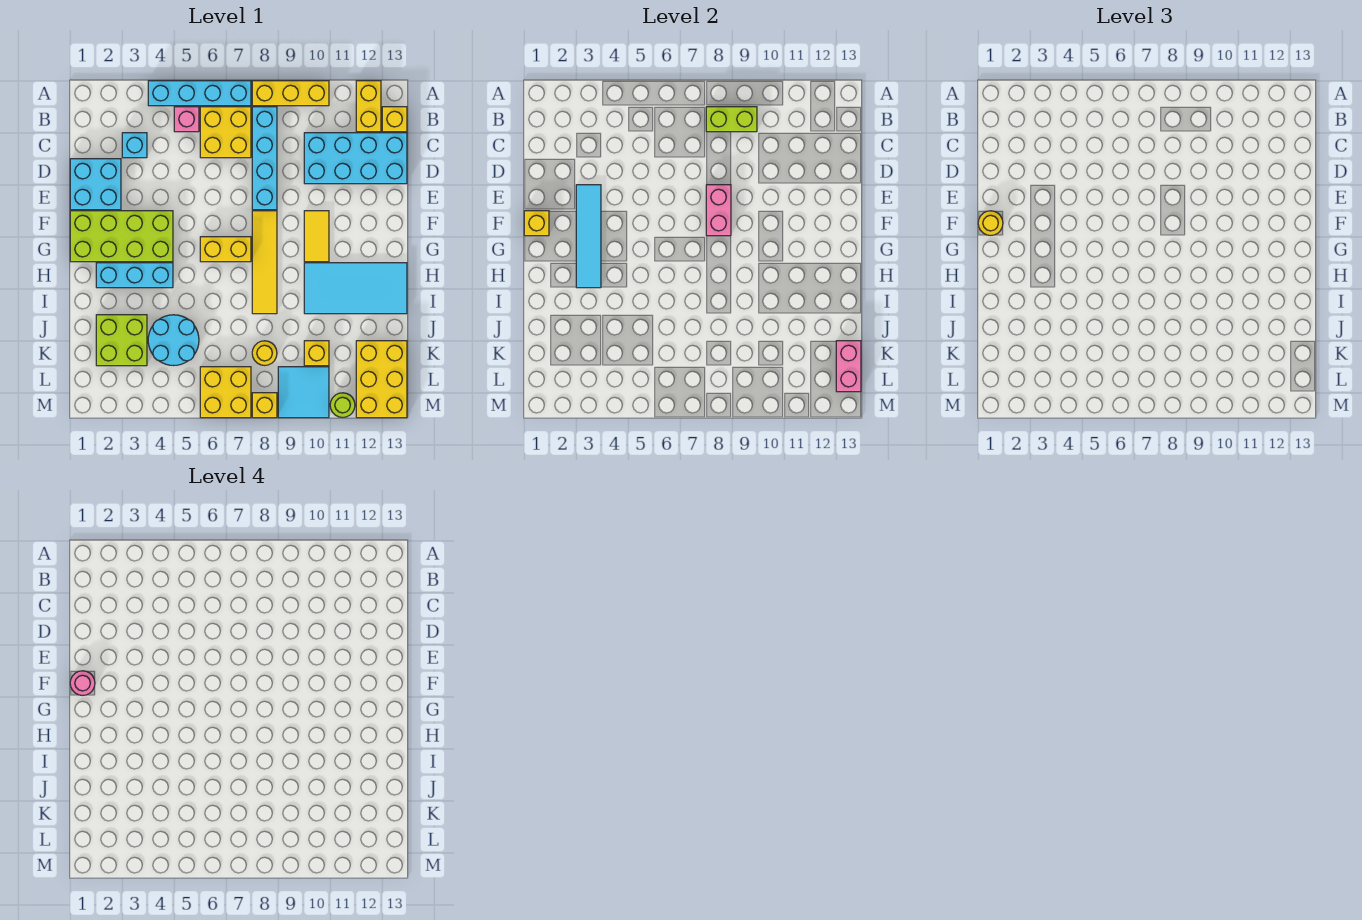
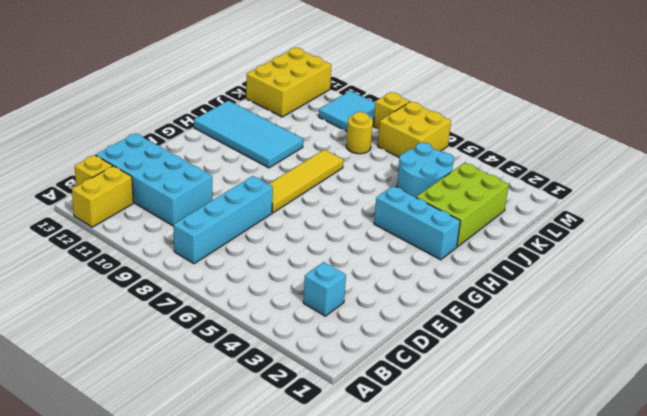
lime 2x3 brick [416,163,509,247] -> lime 2x2 brick [96,315,147,366]
none -> cyan 1x4 brick [148,81,251,106]
none -> yellow 1x3 brick [252,81,329,106]
none -> pink 1x1 brick [174,107,199,132]
none -> yellow 2x2 brick [200,107,251,158]

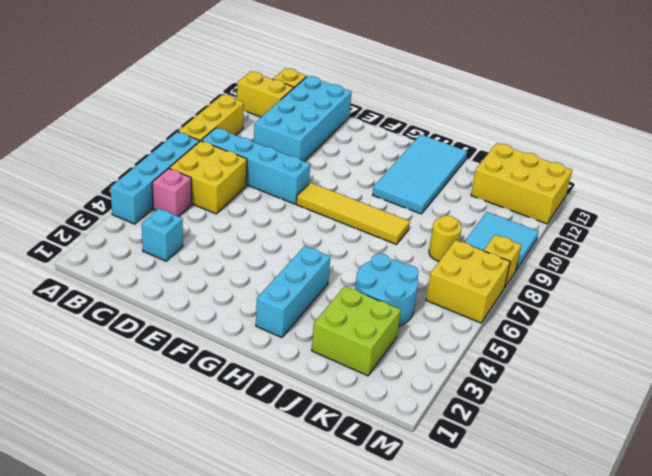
none -> cyan 2x2 brick [70,159,121,210]
none -> lime 2x4 brick [70,211,173,262]
none -> yellow 1x2 tile [304,211,329,262]
none -> yellow 1x2 brick [200,237,251,262]

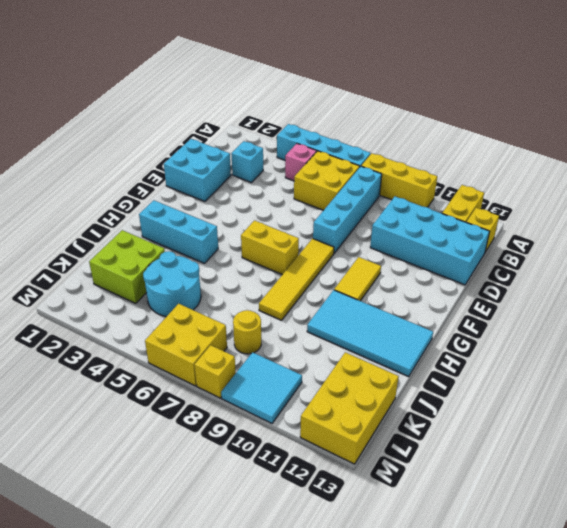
none -> lime 2x4 brick [70,211,173,262]
none -> yellow 1x1 brick [304,341,329,366]
none -> lime 1x1 round brick [330,393,355,417]
none -> lime 1x2 brick [706,107,757,132]

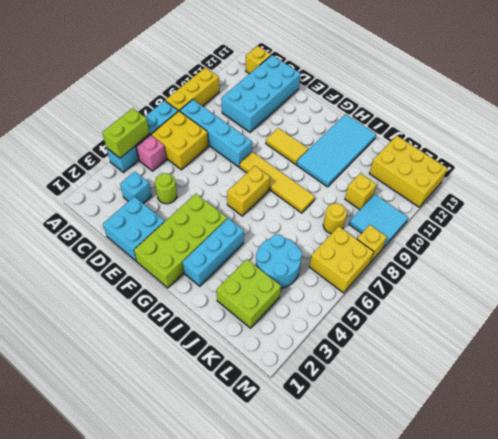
lime 1x2 brick [102,108,149,158] -> lime 1x2 brick moved to [706,107,757,132]
lime 1x1 round brick [155,173,177,204] -> lime 1x1 round brick moved to [330,393,355,417]
none -> yellow 1x2 brick [356,81,381,132]
none -> cyan 1x4 tile [576,185,601,288]
none -> pink 1x2 brick [706,185,731,236]
none -> yellow 1x1 brick [524,211,549,236]

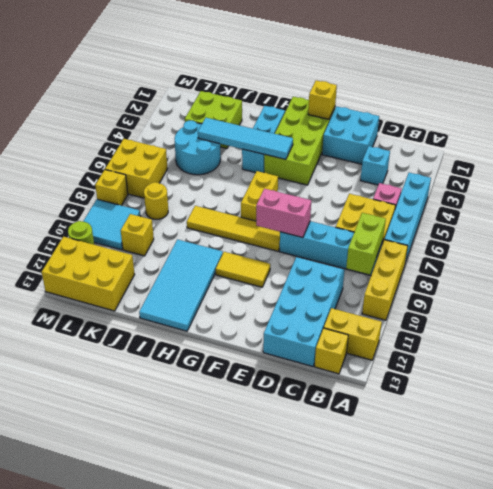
cyan 1x4 tile [198,118,293,159] -> cyan 1x4 tile moved to [576,185,601,288]
none -> pink 1x2 brick [836,341,861,392]
none -> yellow 1x1 round brick [978,211,1003,235]
none -> pink 1x1 round brick [70,671,95,695]

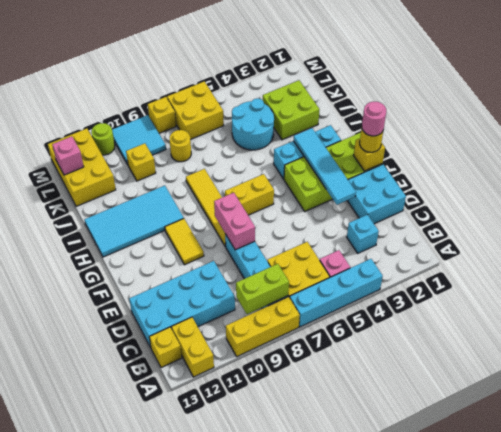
pink 1x1 brick [52,136,84,175] -> pink 1x2 brick [836,341,861,392]

